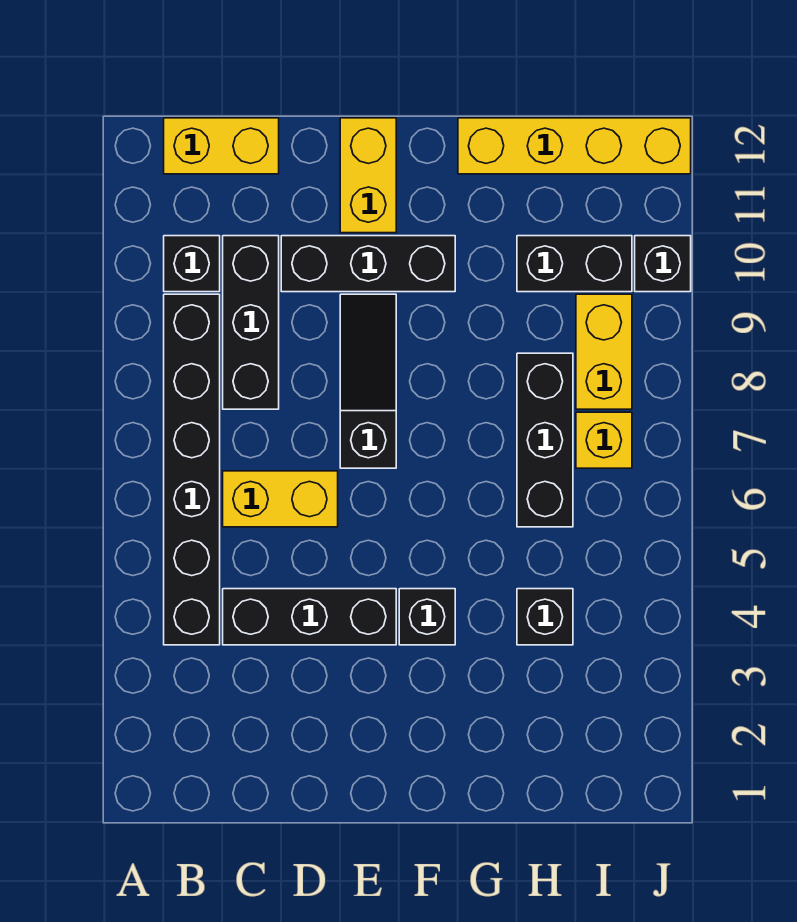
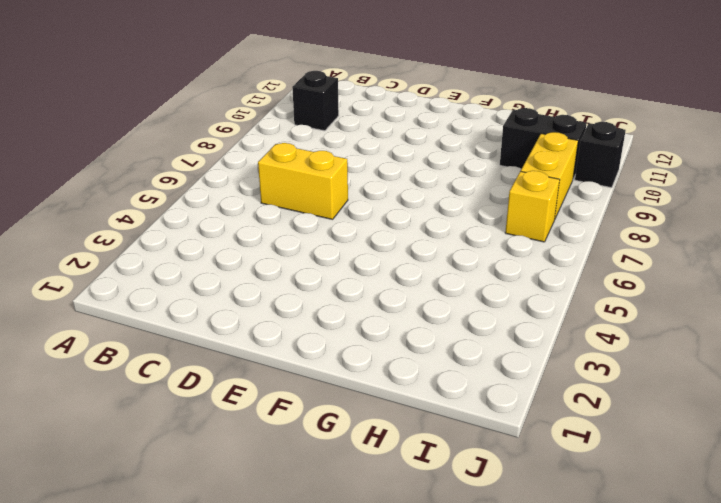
none -> black 1x6 brick [164,294,220,645]
none -> yellow 1x2 brick [164,118,279,174]
none -> black 1x3 brick [223,589,396,645]

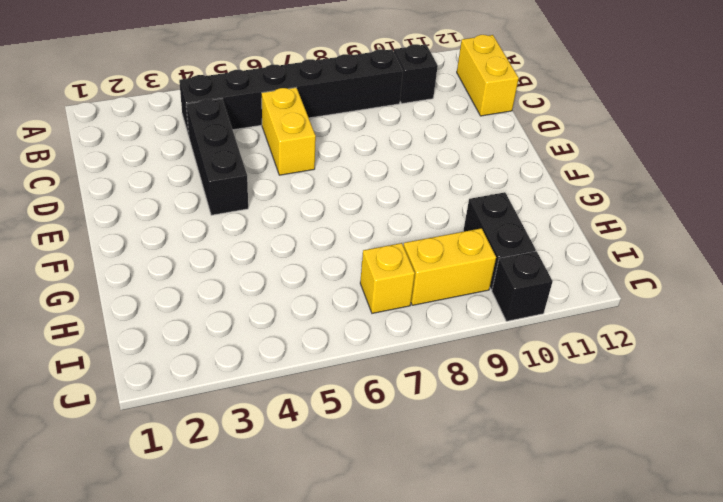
none -> black 1x3 brick [223,236,279,409]
none -> black 1x3 brick [281,236,455,292]
none -> black 1x3 slope [340,294,396,468]

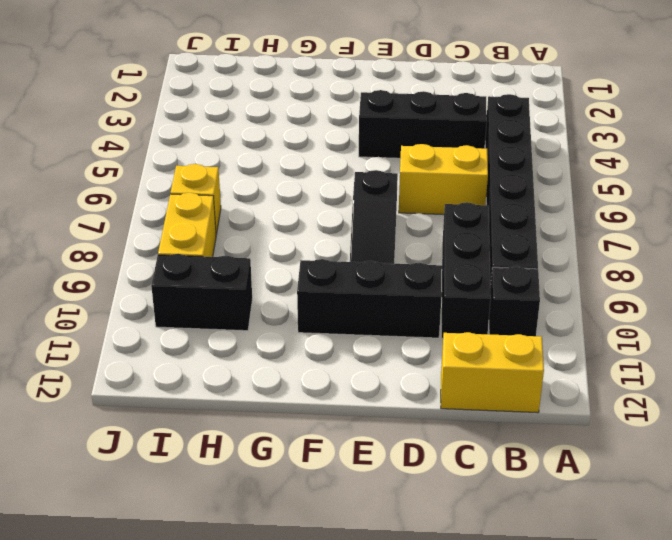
none -> yellow 1x2 brick [340,118,396,233]
none -> black 1x1 brick [399,589,455,645]
none -> yellow 1x4 brick [458,118,691,174]

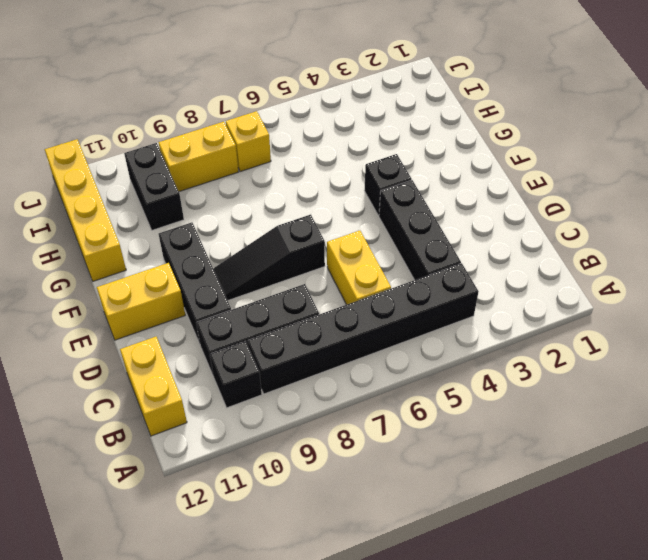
none -> black 1x1 brick [517,589,573,645]
none -> black 1x3 brick [517,353,573,527]
none -> black 1x1 brick [635,236,691,292]

